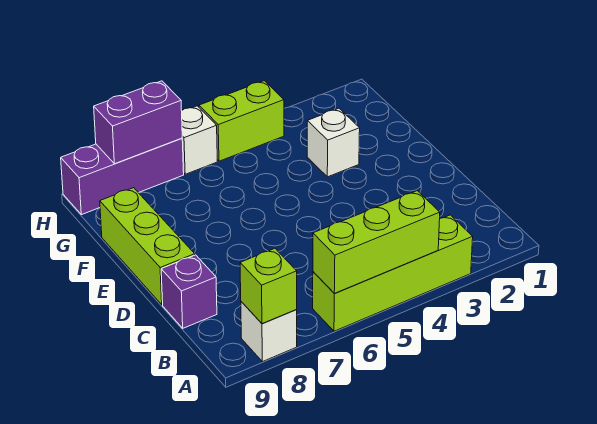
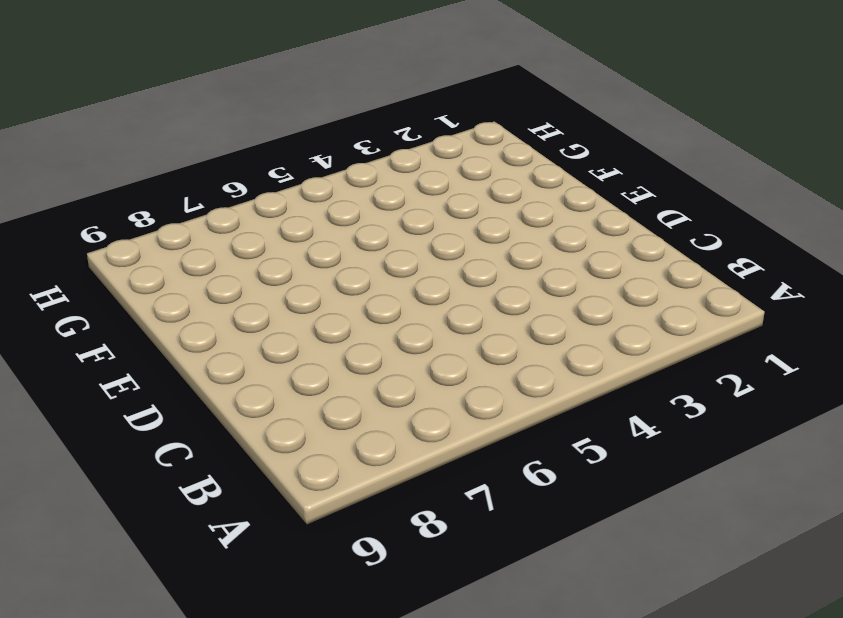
none -> lime 1x4 brick [313,215,473,331]
none -> white 1x1 brick [241,302,297,362]

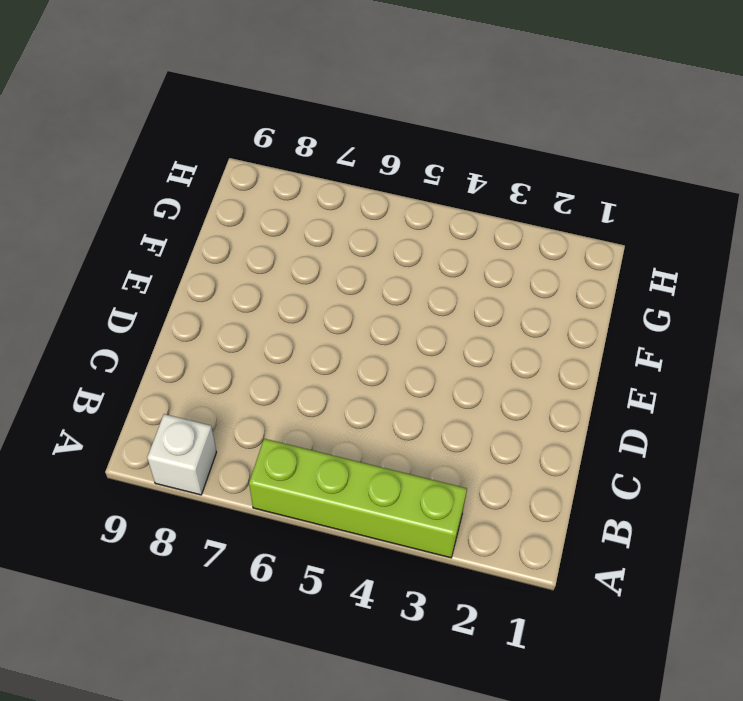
none -> purple 1x1 brick [161,255,217,328]
none -> lime 1x3 brick [100,188,195,305]

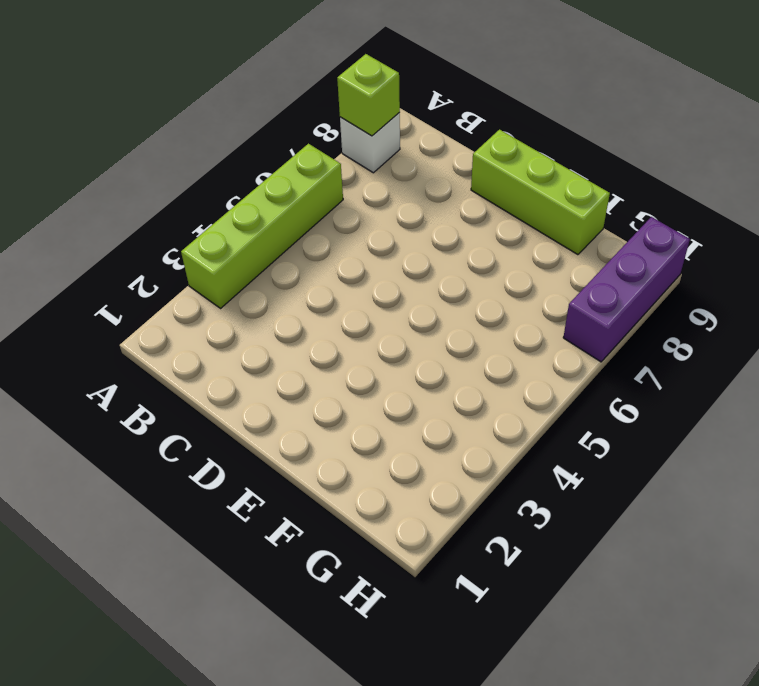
none -> purple 1x1 brick [161,255,217,328]
none -> white 1x1 brick [307,108,360,177]

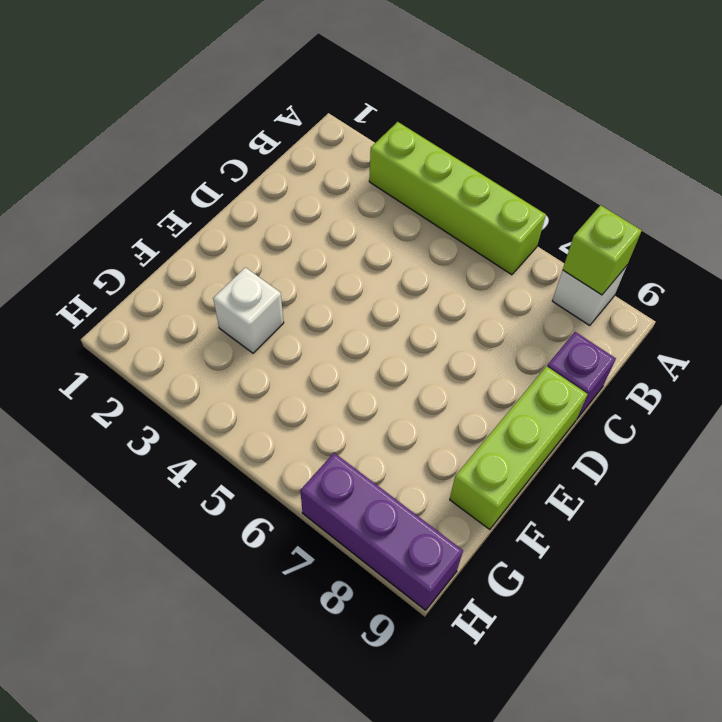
none -> lime 1x2 brick [199,81,284,161]
none -> white 1x1 brick [182,106,217,174]

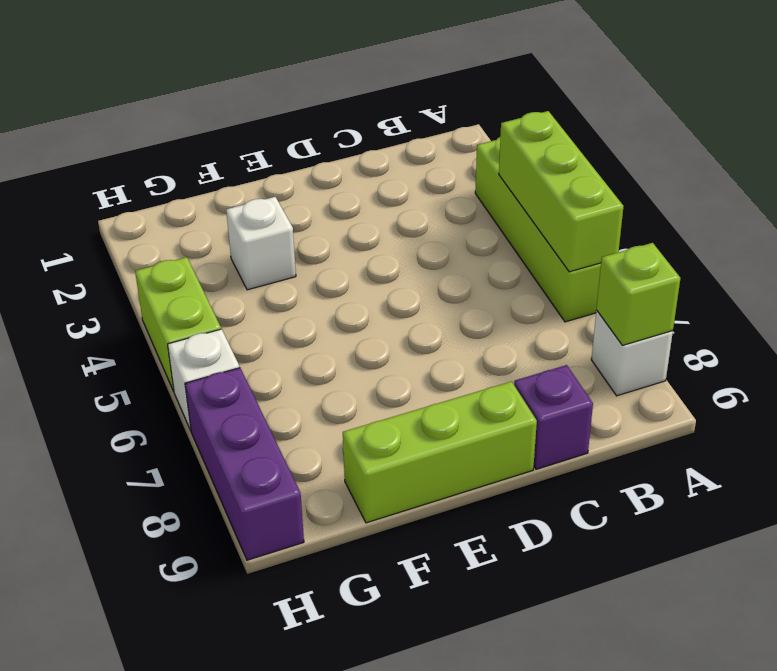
none -> purple 1x2 brick [94,81,182,164]

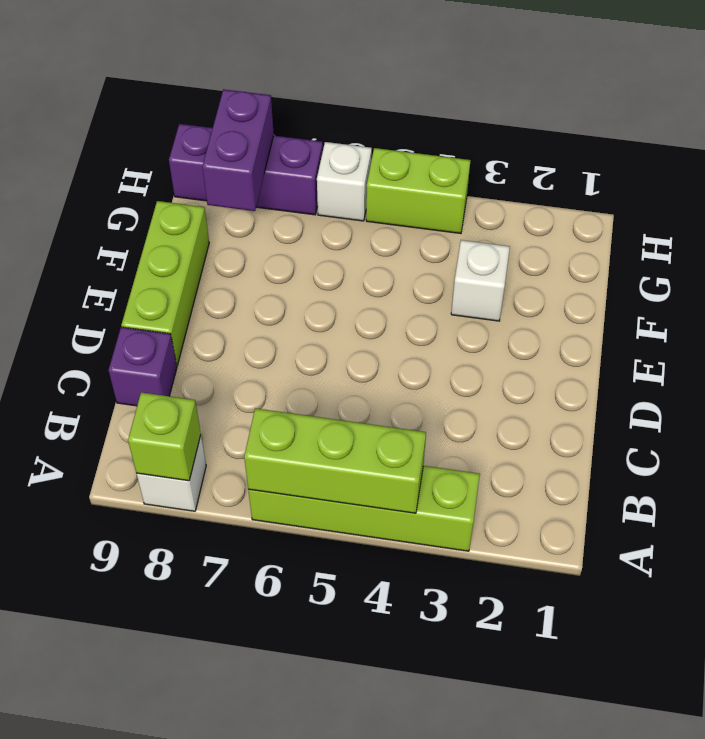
purple 1x2 brick [202,89,274,211] -> purple 1x2 brick turned to [94,81,182,164]

